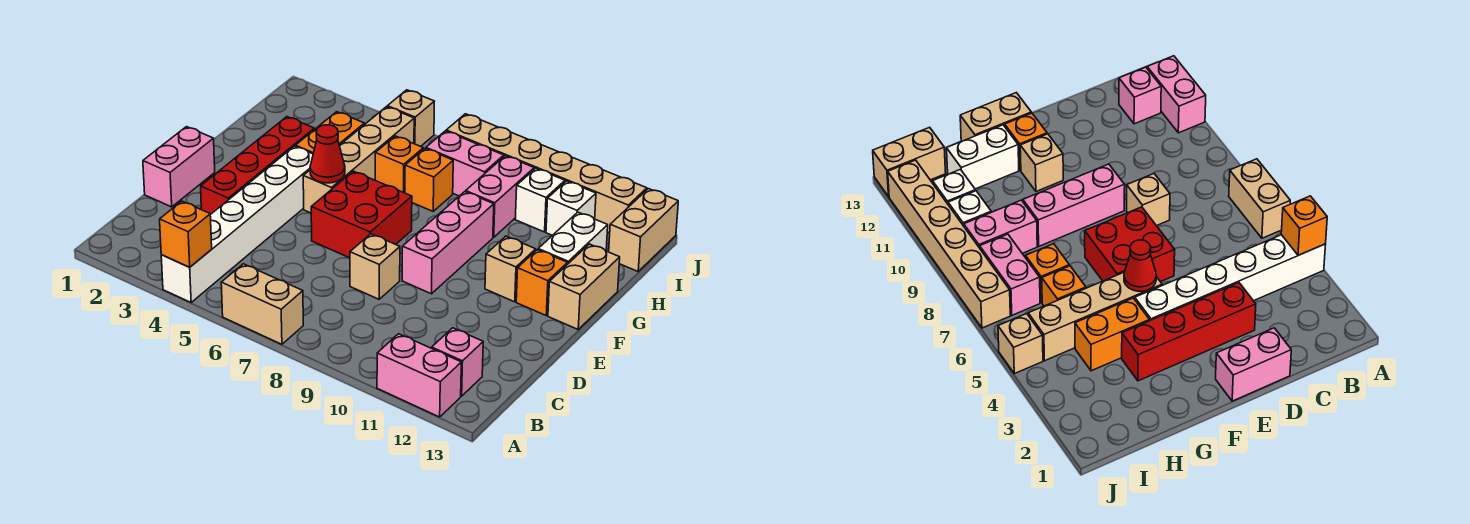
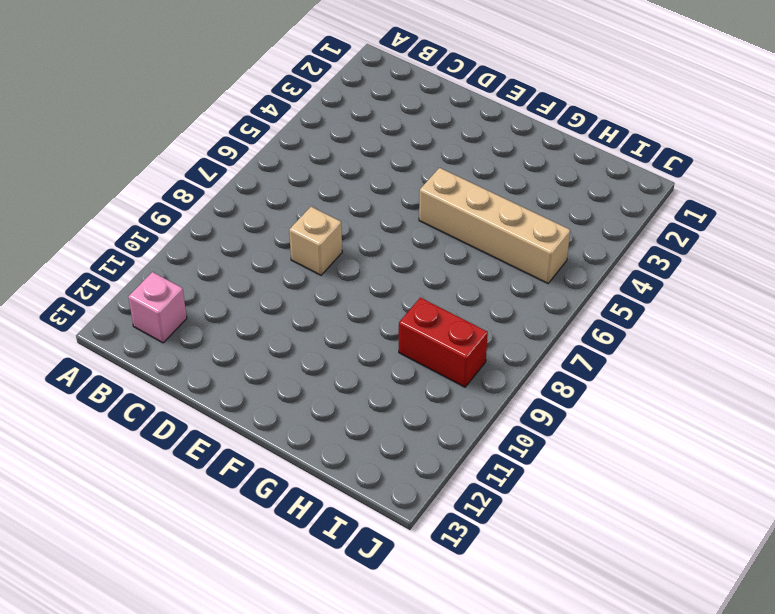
red 1x2 brick [399,298,488,387] -> pink 1x2 brick [466,156,534,237]
none -> white 1x6 brick [161,146,313,302]
none -> tan 1x2 brick [221,264,303,344]
none -> pink 1x2 brick [377,334,461,417]

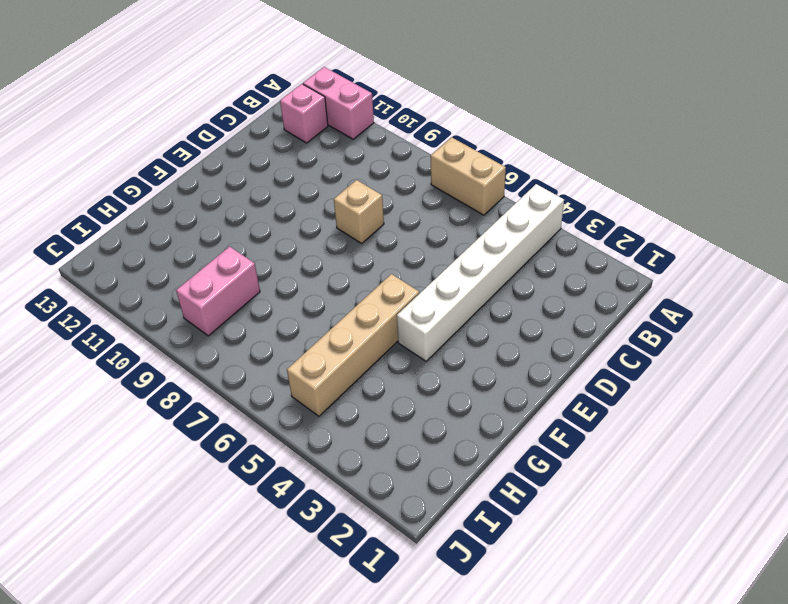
none -> pink 1x2 brick [143,127,215,207]
none -> red 1x4 brick [201,117,314,215]
none -> red 2x2 brick [311,171,412,258]

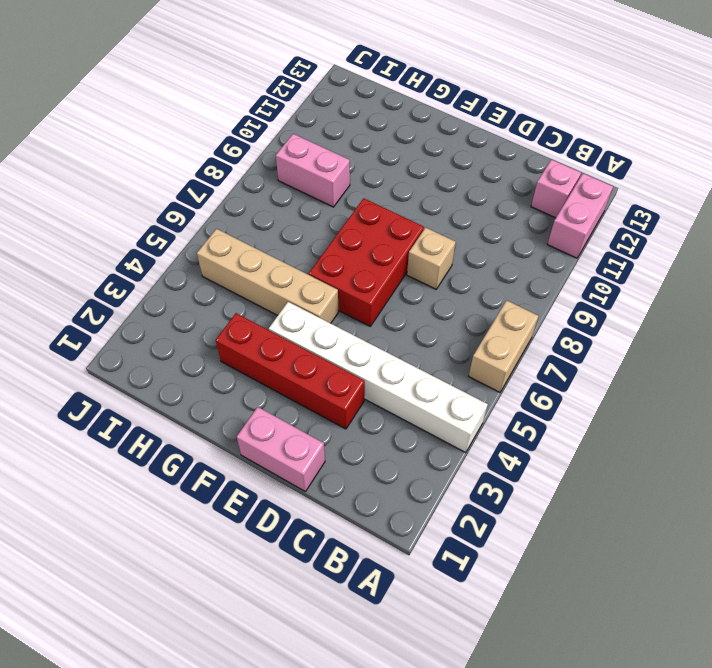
red 2x3 brick [309,198,424,326] -> red 2x2 brick [311,171,412,258]
none -> pink 1x3 brick [402,192,494,294]
none -> tan 1x1 brick [485,236,536,302]
none -> orange 1x1 brick [516,250,567,315]

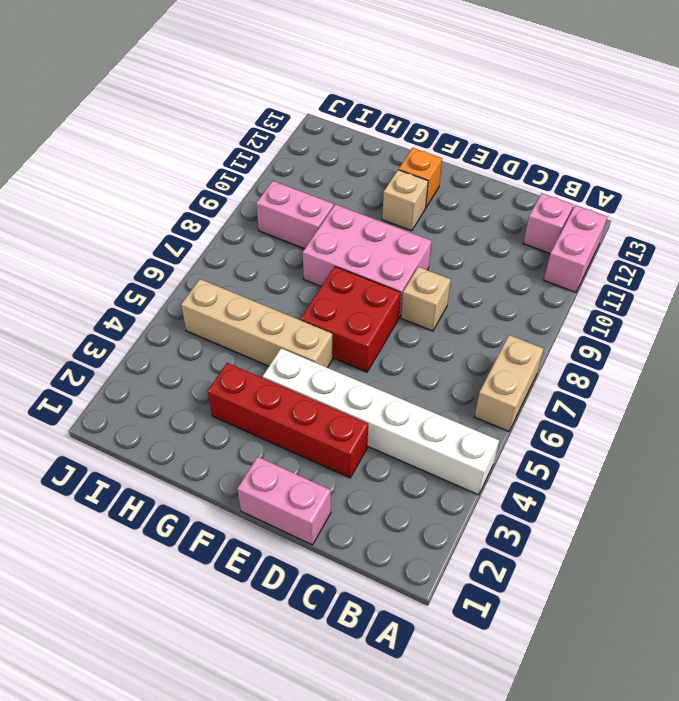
pink 2x3 brick [303,204,432,317] -> pink 1x3 brick [402,192,494,294]
none -> tan 1x2 brick [548,244,620,329]
none -> orange 1x2 brick [295,112,364,154]
none -> white 1x2 brick [538,212,608,264]

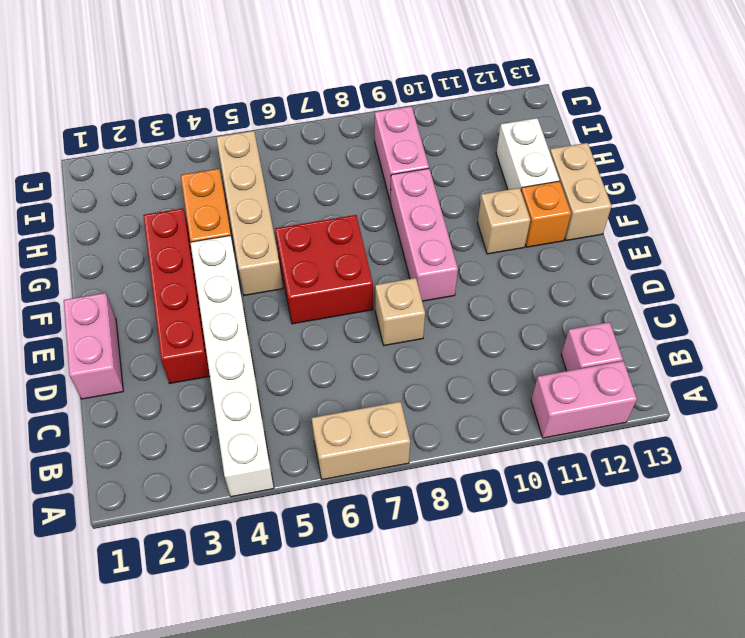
none -> orange 1x1 brick [375,136,423,193]
none -> orange 1x1 brick [405,149,453,211]
none -> pink 1x2 brick [426,131,504,196]

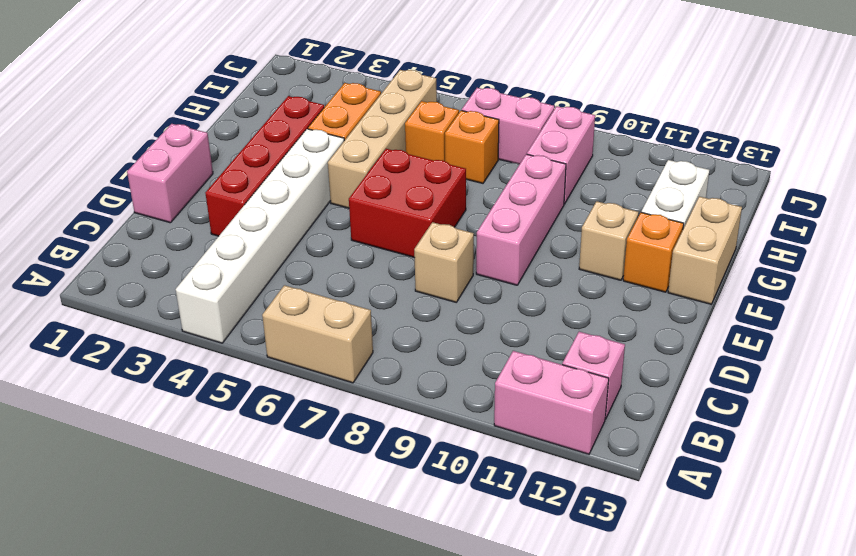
none -> white 1x1 brick [515,168,565,232]
none -> white 1x1 brick [546,181,596,235]
none -> tan 1x2 brick [609,189,678,271]

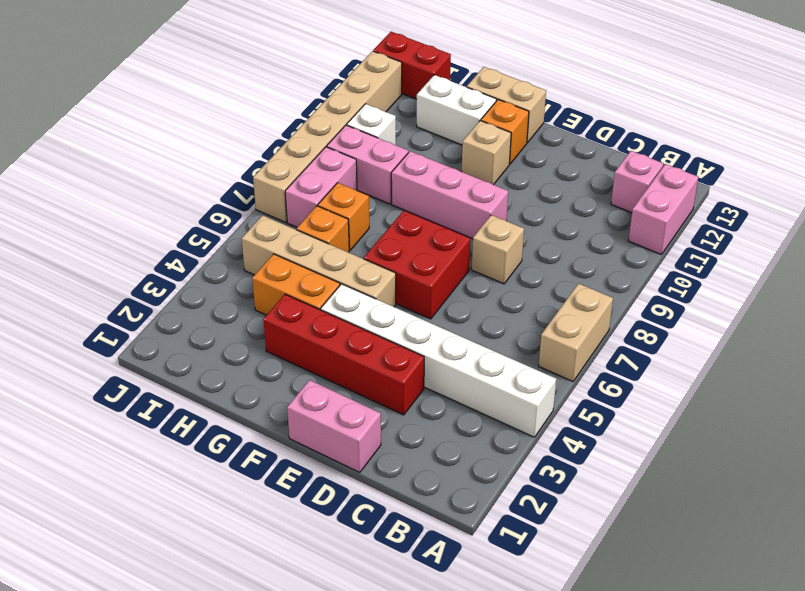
red 1x2 brick [373,32,451,99] -> tan 1x2 brick [609,189,678,271]
none -> white 1x1 brick [546,181,596,235]
none -> tan 1x1 brick [387,90,435,146]
none -> orange 1x1 brick [160,201,212,267]

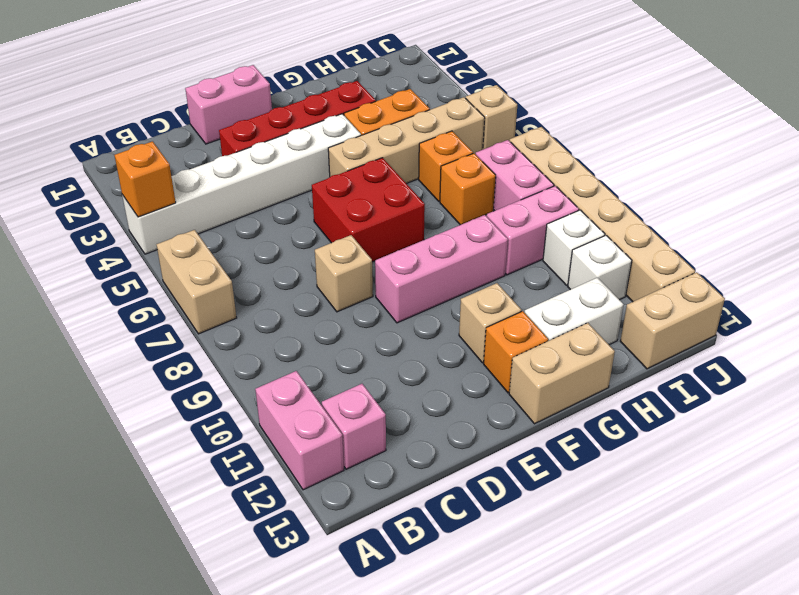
none -> red 1x1 cone [310,125,345,183]

